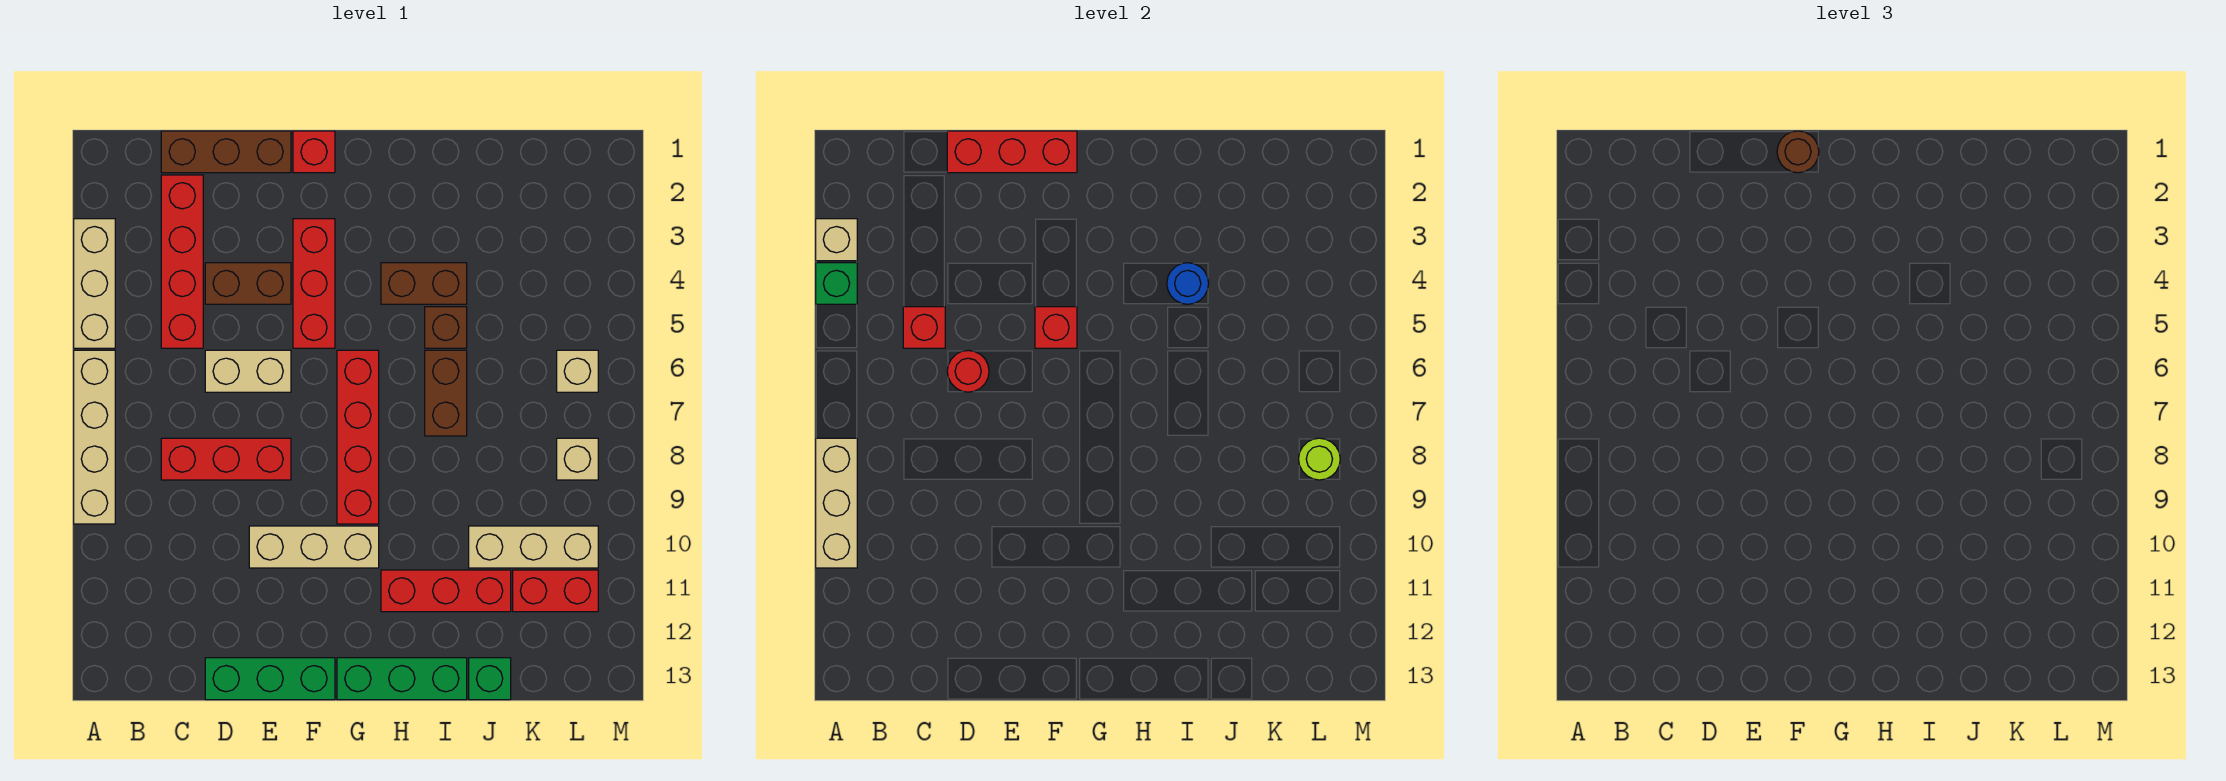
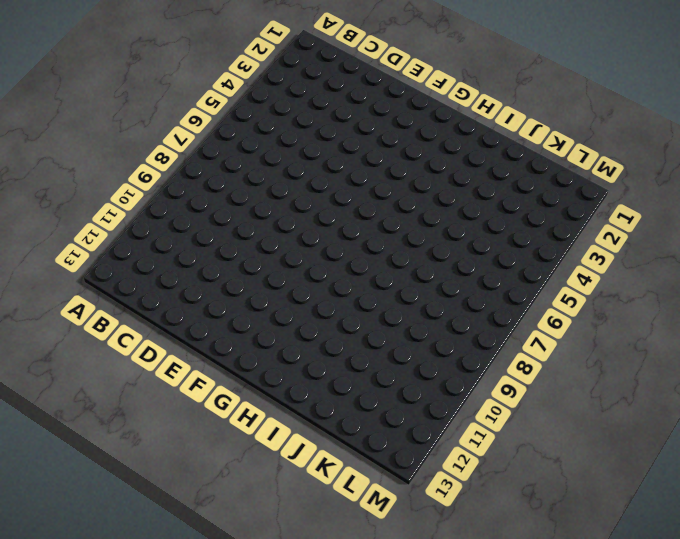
none -> tan 1x3 brick [74,219,115,348]
none -> tan 1x4 brick [74,350,115,524]
none -> brown 1x3 brick [161,131,291,173]
none -> red 1x4 brick [161,175,203,348]

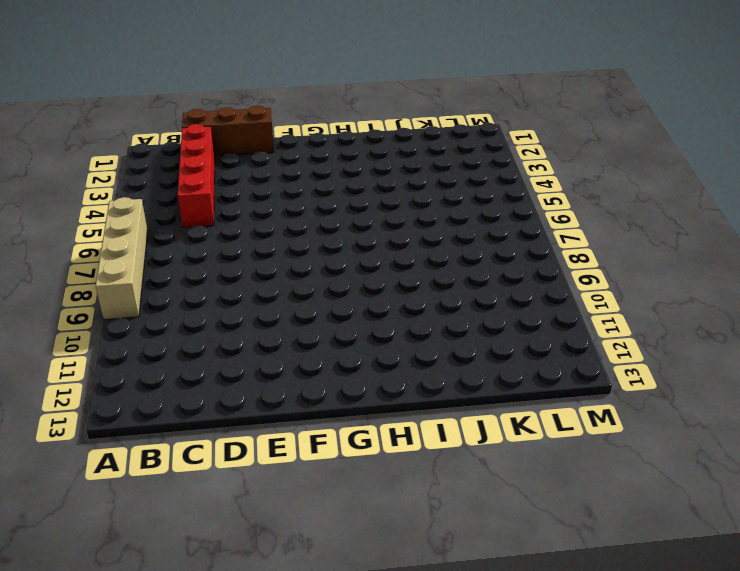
none -> tan 1x3 brick [74,219,115,348]
none -> red 1x3 brick [161,438,291,480]
none -> brown 1x2 brick [205,263,291,304]
none -> tan 1x2 brick [205,350,291,392]

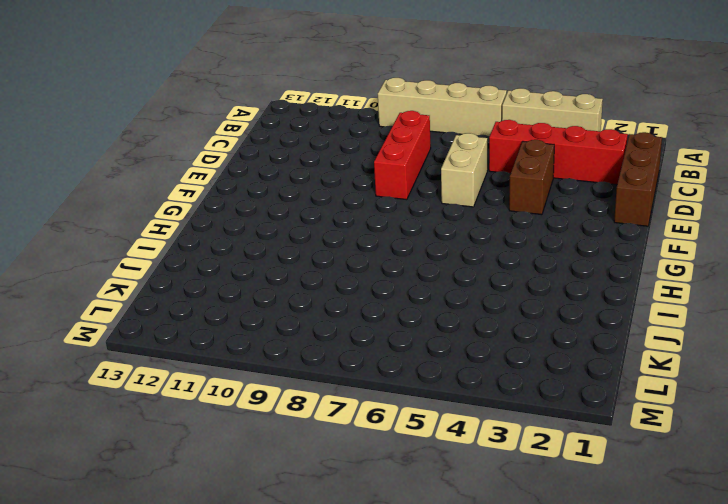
none -> green 1x3 brick [205,658,335,700]
none -> tan 1x3 brick [249,526,379,568]
none -> red 1x1 brick [293,131,335,173]
none -> red 1x3 brick [293,219,335,348]

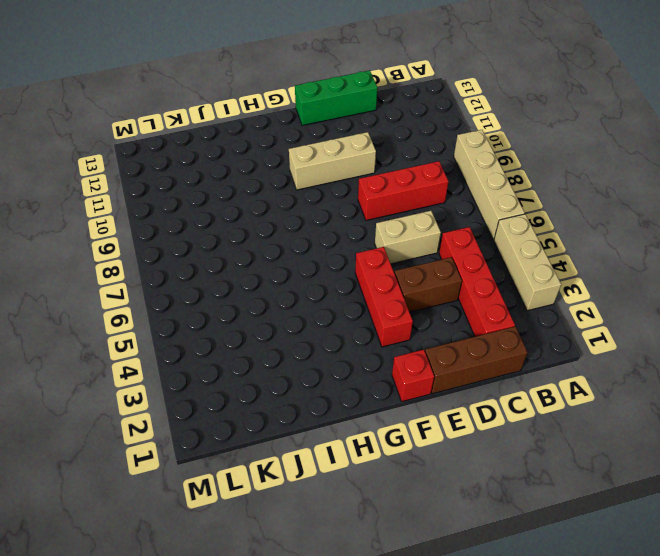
none -> red 1x4 brick [337,350,379,524]
none -> green 1x3 brick [337,658,467,700]
none -> brown 1x2 brick [381,263,467,304]
none -> red 1x3 brick [381,570,511,612]

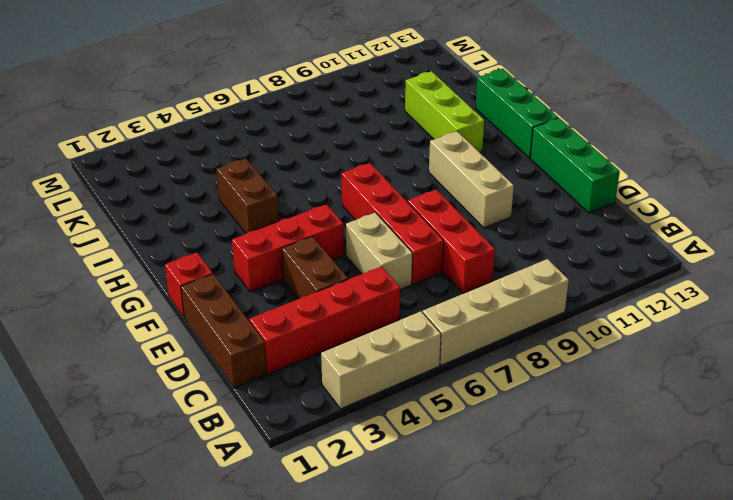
red 1x4 brick [341,163,444,284] -> red 1x4 brick turned to [337,350,379,524]
lime 1x3 brick [405,71,484,152] -> red 1x3 brick [381,570,511,612]
none -> brown 1x1 brick [425,307,467,348]
none -> brown 1x2 brick [425,350,467,436]
none -> tan 1x3 brick [469,526,598,568]
none -> green 1x1 brick [469,658,511,700]

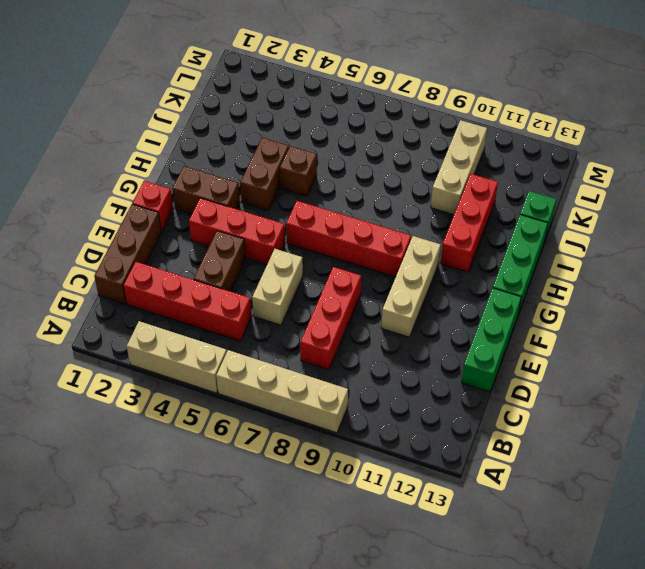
brown 1x2 brick [173,166,240,214] -> brown 1x2 brick moved to [425,350,467,436]
none -> red 1x2 brick [513,570,598,612]
none -> tan 1x1 brick [557,350,598,392]
none -> tan 1x1 brick [557,438,598,480]
none -> tan 1x1 brick [816,219,857,261]

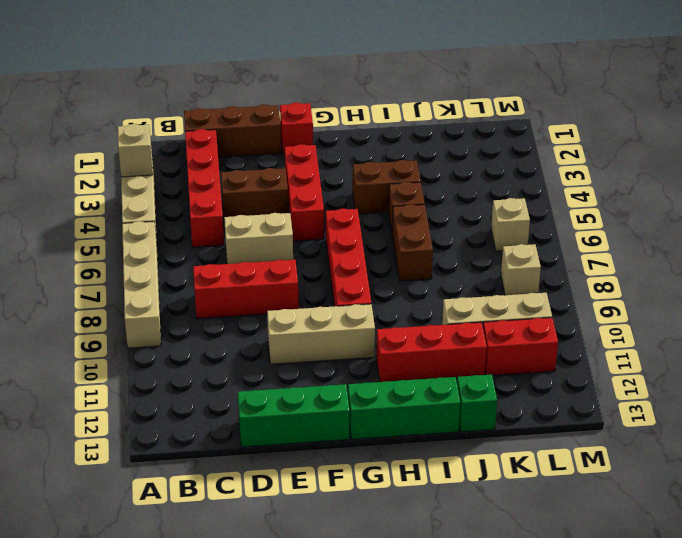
none -> green 1x1 brick [816,263,857,304]
none -> tan 1x3 brick [816,438,857,568]
none -> red 1x1 brick [903,307,945,348]
none -> red 1x3 brick [947,131,1077,173]

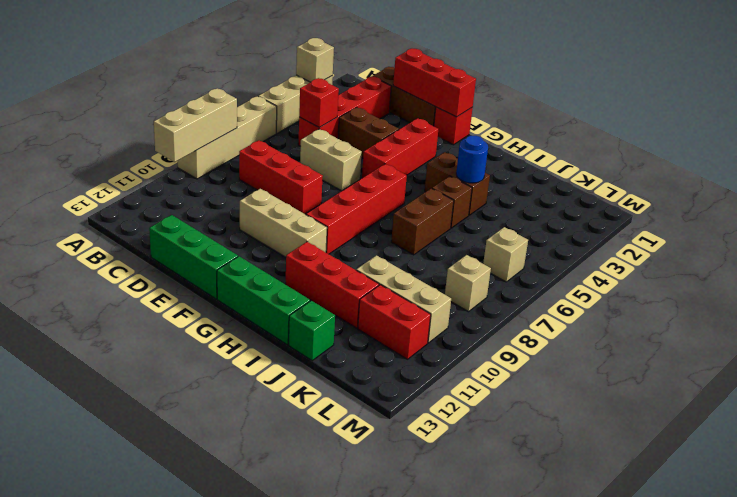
none -> green 1x1 brick [816,263,857,304]
none -> red 1x1 round brick [947,350,989,392]
none -> red 1x1 brick [1035,307,1077,348]
none -> lime 1x1 round brick [1299,438,1340,480]

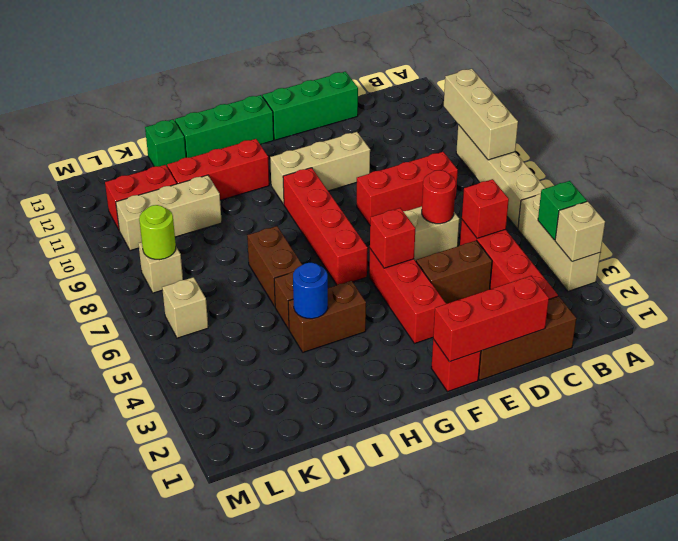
none -> brown 1x1 round brick [1777,131,1819,173]

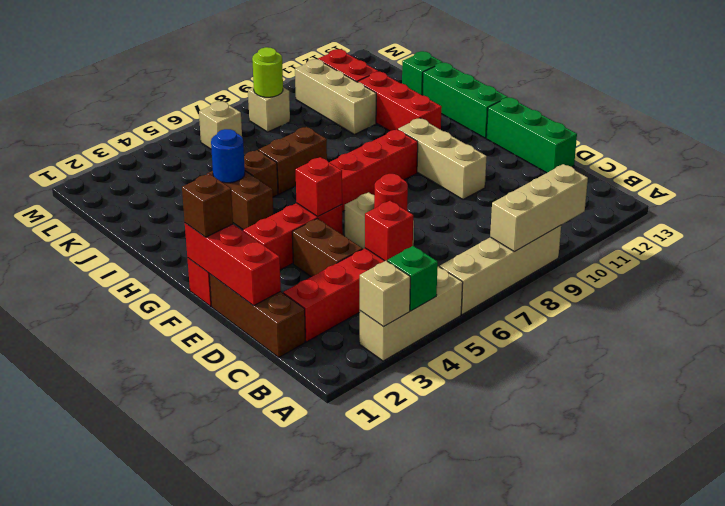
brown 1x1 brick [182,174,233,237] -> brown 1x1 round brick [1777,131,1819,173]
none -> red 1x3 brick [161,438,291,480]

